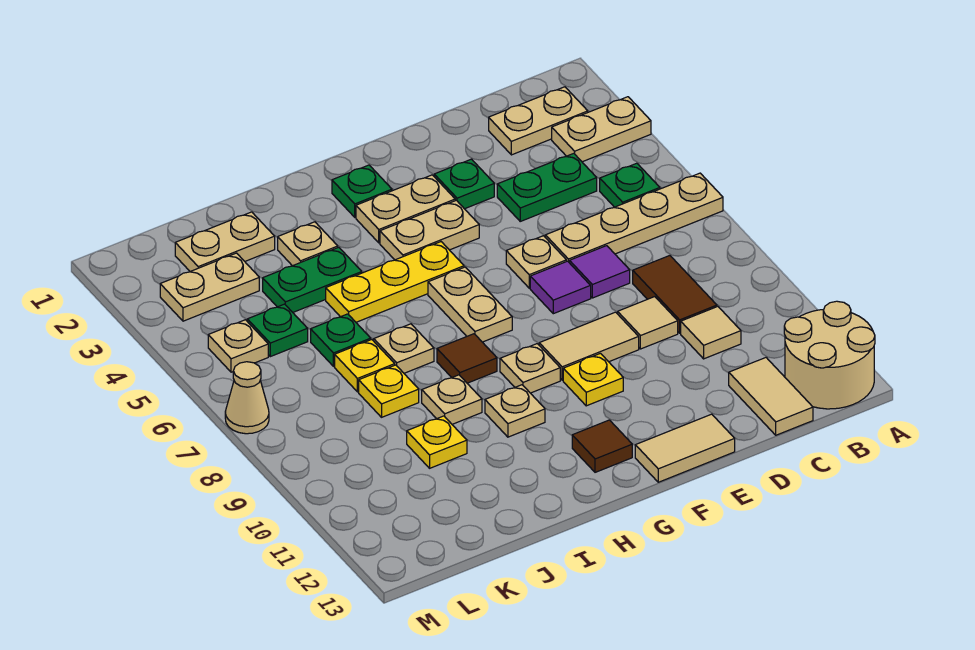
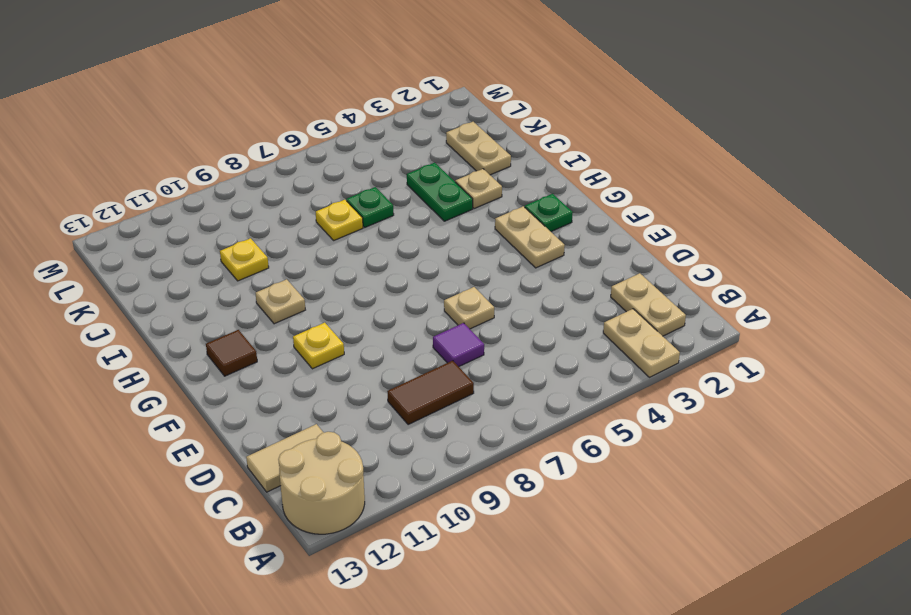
none -> tan 1x4 plate [545,173,723,263]
none -> green 1x1 plate [600,163,660,207]
none -> green 1x2 plate [497,153,597,221]
none -> tan 1x1 tile [681,307,741,359]

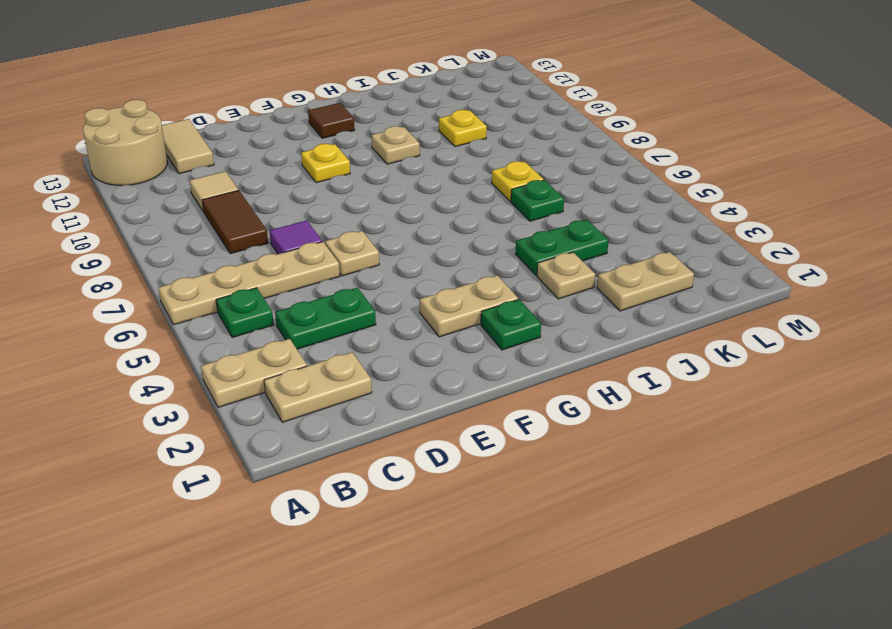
none -> tan 1x1 tile [618,297,678,349]
none -> green 1x1 plate [434,159,494,209]
none -> purple 1x1 tile [530,261,591,314]
none -> tan 1x2 tile [539,312,639,380]

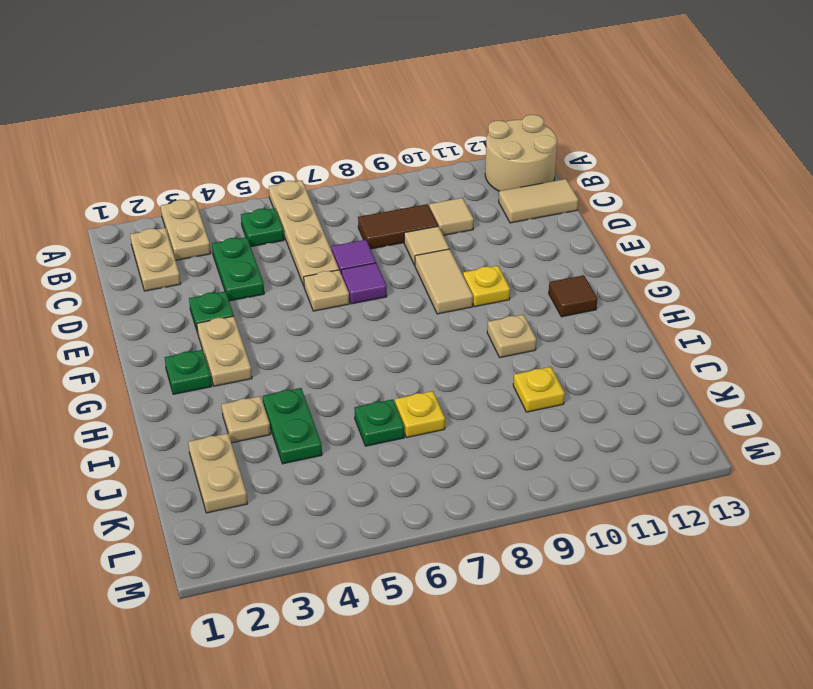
none -> tan 1x2 tile [635,414,735,482]
none -> tan 1x2 plate [380,200,479,260]
none -> yellow 1x3 plate [326,242,464,322]
none -> tan 1x2 plate [428,267,512,342]

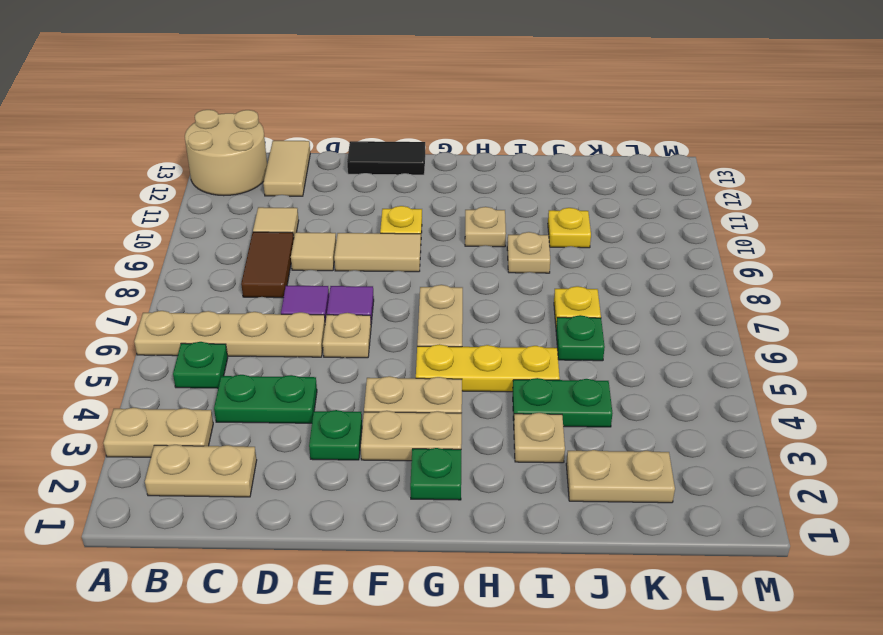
black 1x2 tile [347,141,425,175] -> tan 1x2 tile [635,414,735,482]
none -> tan 1x1 plate [500,344,560,393]
none -> brown 1x1 tile [572,420,632,472]
none -> brown 1x1 tile [437,334,497,383]
none -> tan 1x1 plate [374,324,434,373]

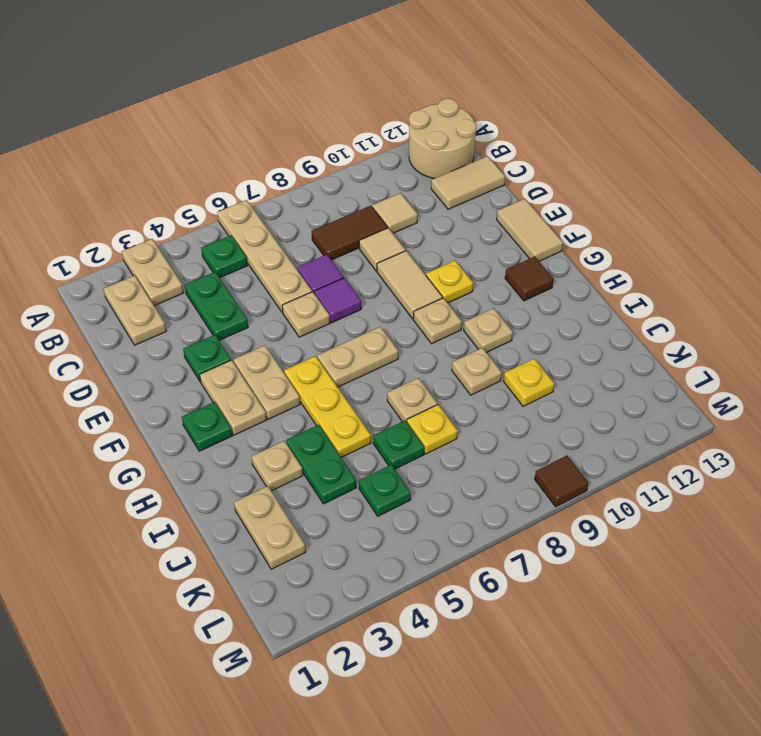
brown 1x1 tile [535,456,588,507] -> brown 1x1 tile moved to [437,334,497,383]
none -> yellow 1x1 plate [359,365,419,417]
none -> tan 1x2 plate [160,253,259,321]
none -> tan 1x1 plate [208,320,268,372]
none -> tan 1x1 cone [225,362,269,434]

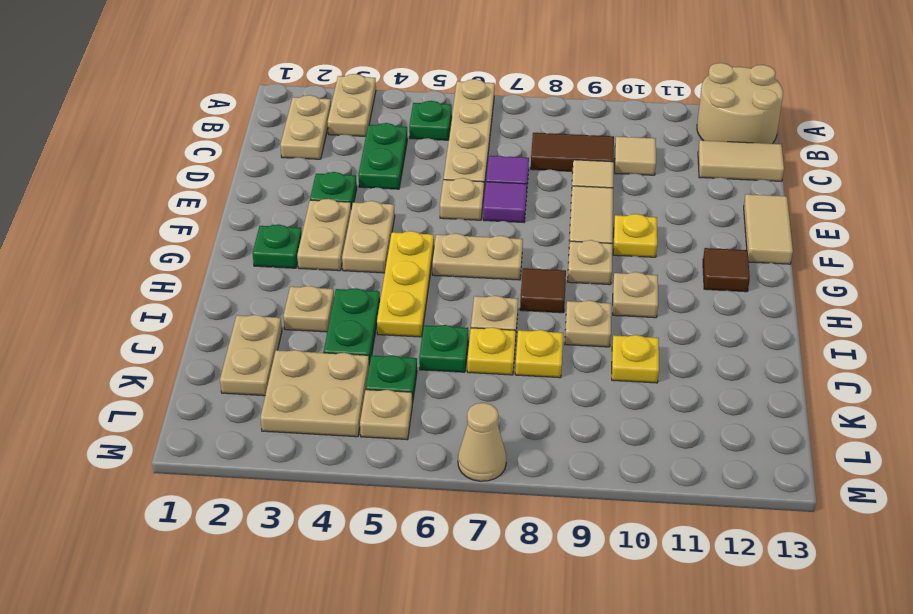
tan 2x2 plate [260,350,369,437] -> tan 1x2 plate [160,253,259,321]

